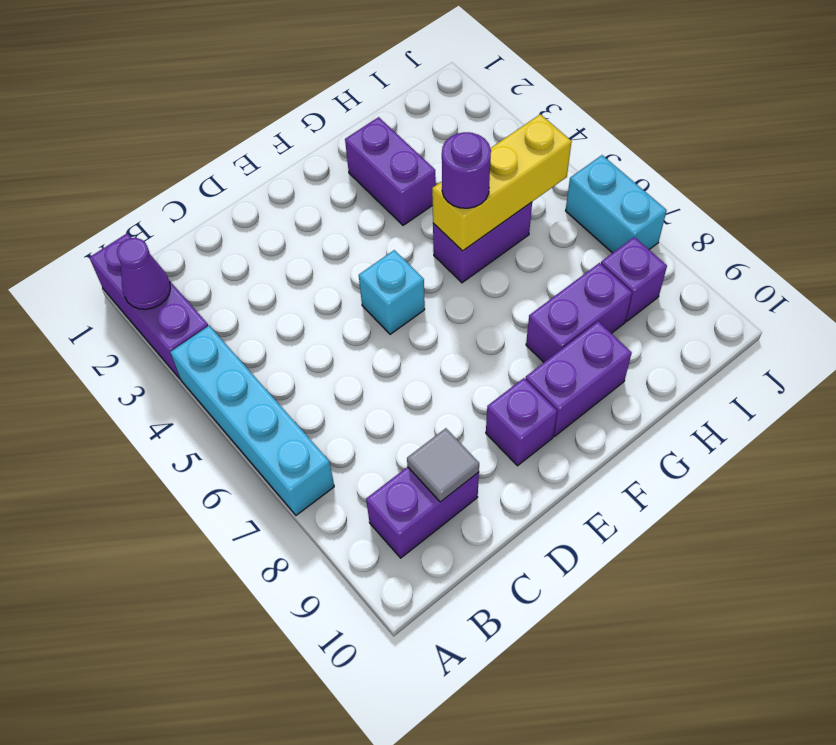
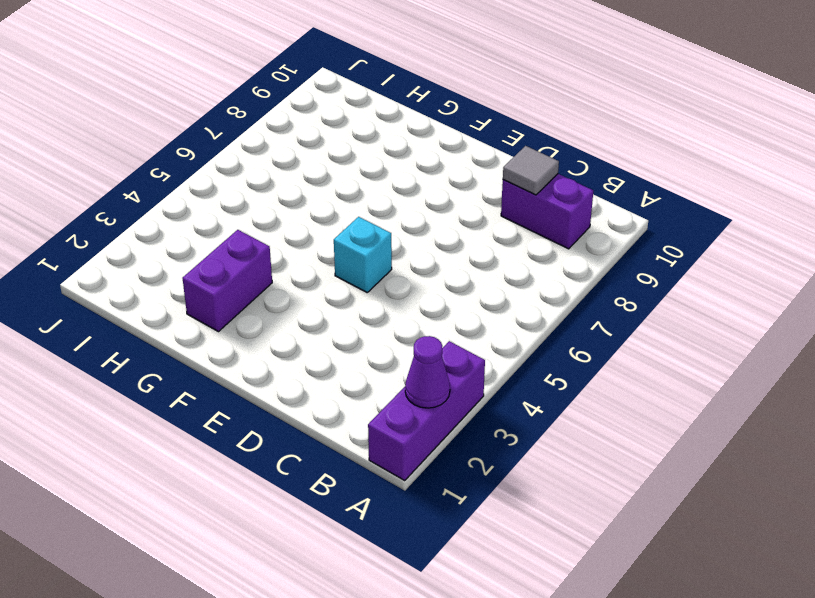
none -> cyan 1x4 brick [170,326,334,515]
none -> purple 1x1 brick [486,378,557,466]
none -> purple 1x2 brick [526,321,632,436]

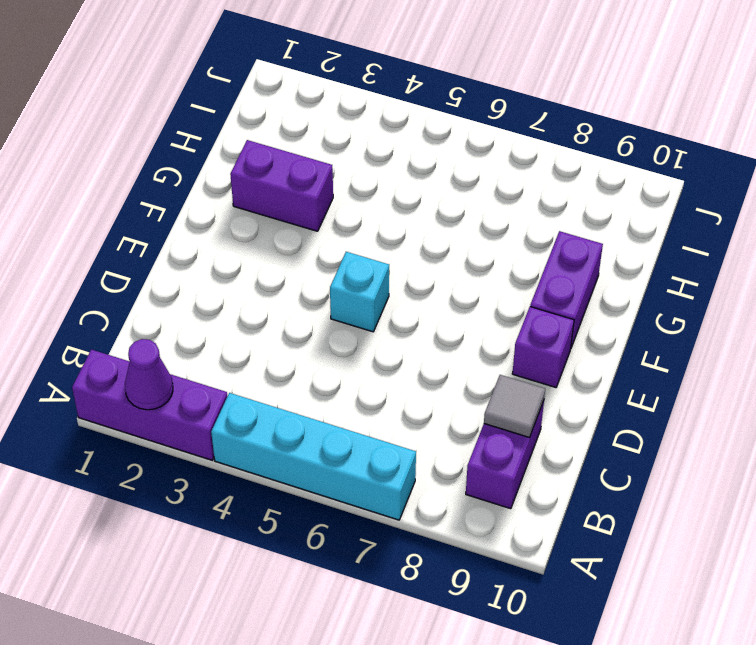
none -> purple 1x2 brick [433,202,532,283]
none -> purple 1x2 brick [526,263,632,362]
none -> purple 1x1 brick [601,237,667,321]

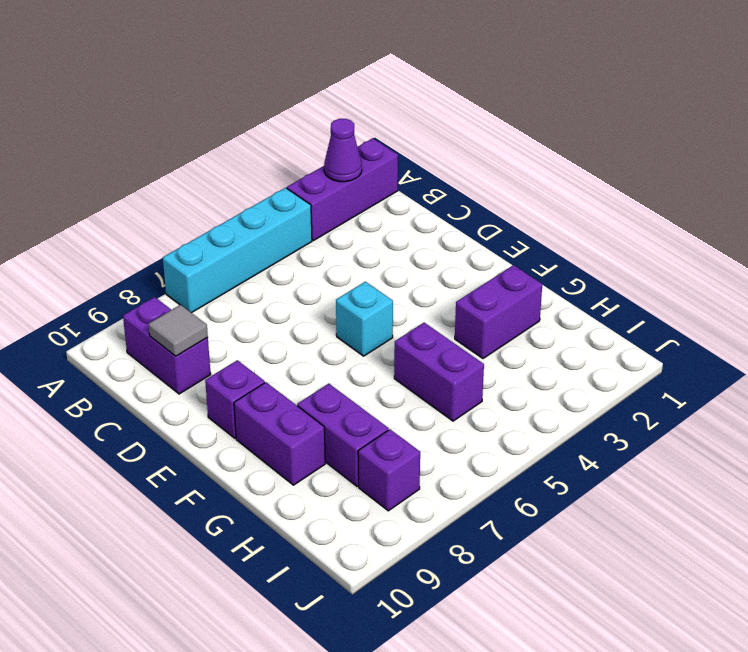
none -> cyan 1x2 brick [566,155,667,253]
none -> yellow 1x3 brick [432,114,572,251]
none -> purple 1x1 round brick [442,132,491,208]

